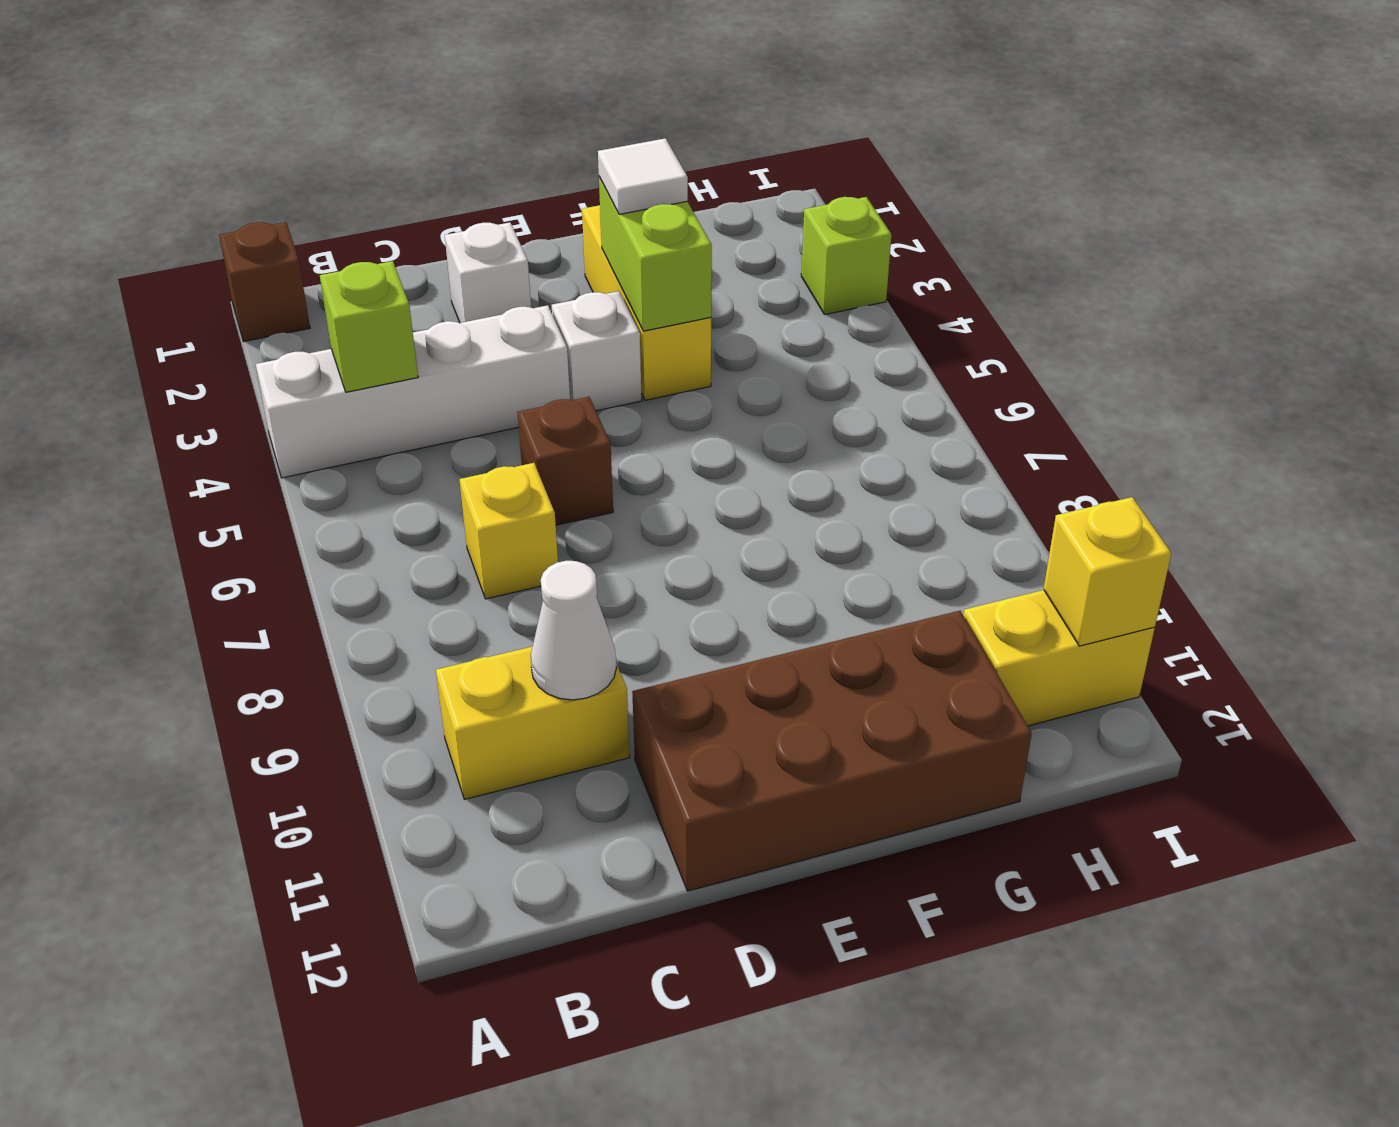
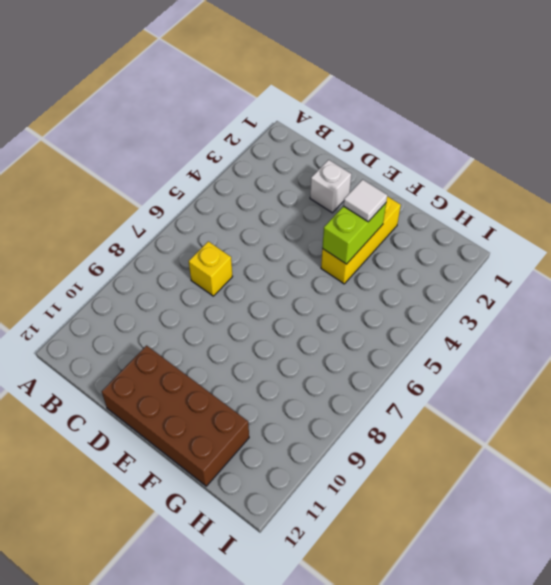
none -> brown 1x1 brick [219,222,310,341]
none -> white 1x4 brick [256,305,570,478]
none -> yellow 1x2 brick [436,647,630,799]

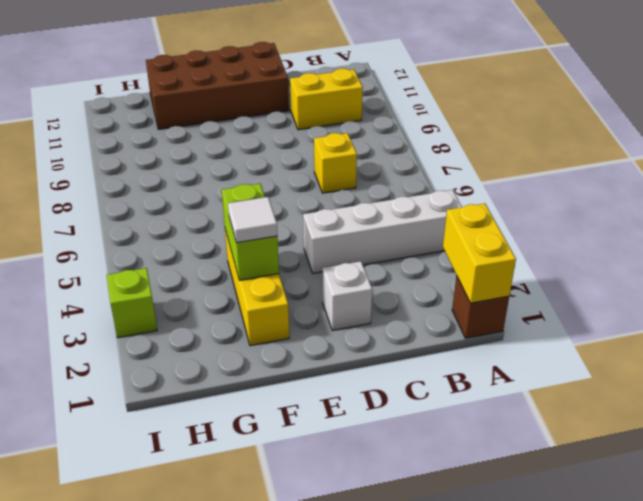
yellow 1x2 brick [443,204,516,303] -> yellow 1x2 brick turned to [963,590,1155,726]
none -> brown 1x1 brick [518,397,613,525]
none -> white 1x1 brick [552,291,642,411]
none -> lime 1x1 brick [320,261,418,392]

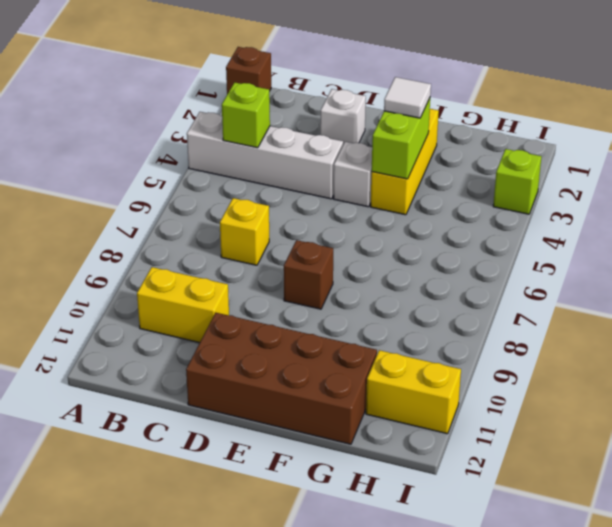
brown 1x1 brick [284,240,333,309] -> brown 1x1 brick moved to [518,397,613,525]
none -> white 1x1 cone [531,561,616,700]
none -> yellow 1x1 brick [1044,497,1171,646]

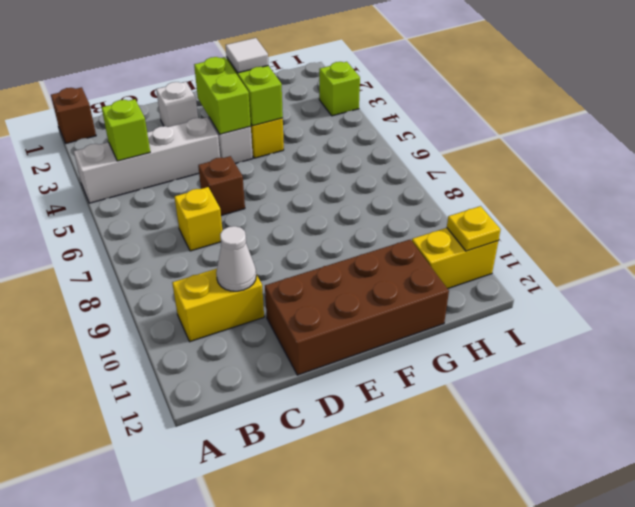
lime 1x2 brick [194,57,251,134] -> none
yellow 1x1 plate [447,206,501,251] -> yellow 1x1 brick [1044,497,1171,646]

